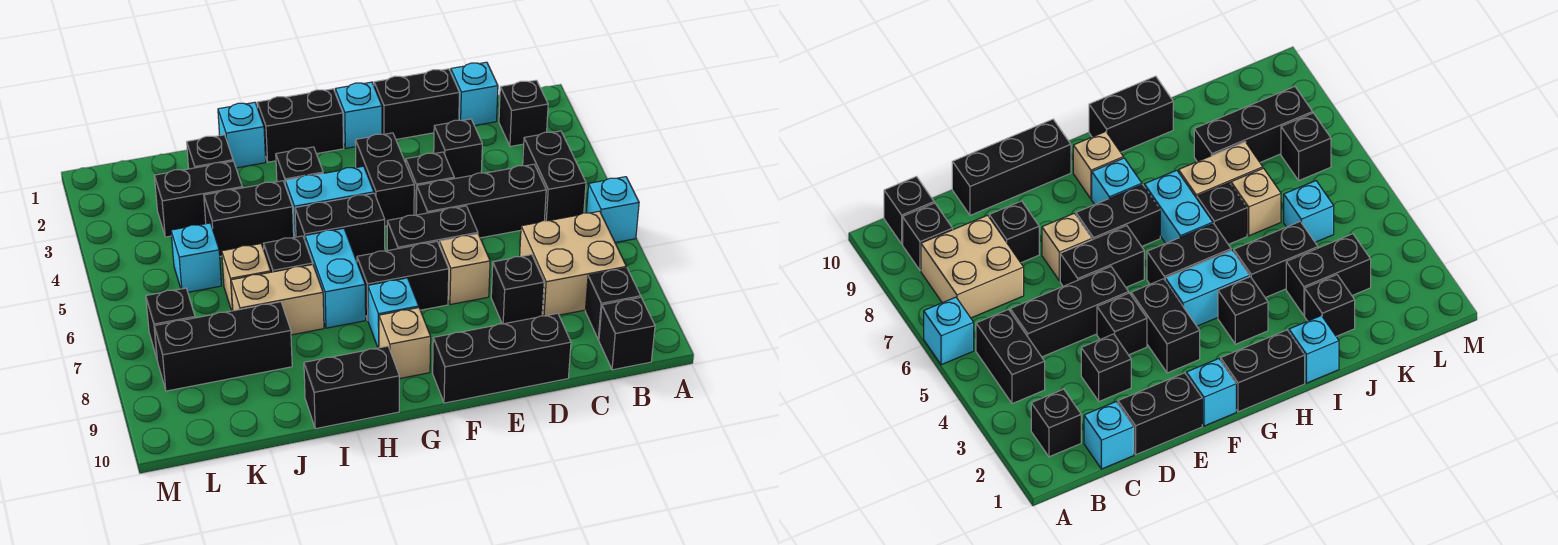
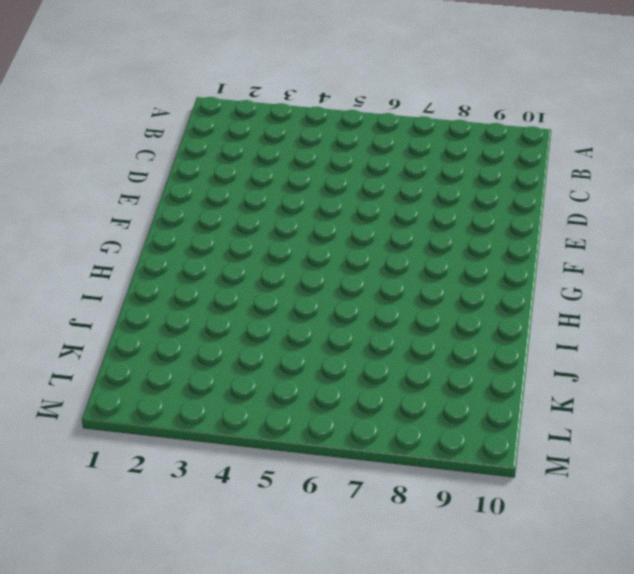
none -> cyan 1x1 brick [586,177,639,243]
none -> black 1x1 brick [499,80,548,146]
none -> black 1x2 brick [523,131,586,221]
none -> tan 2x2 brick [520,211,626,316]

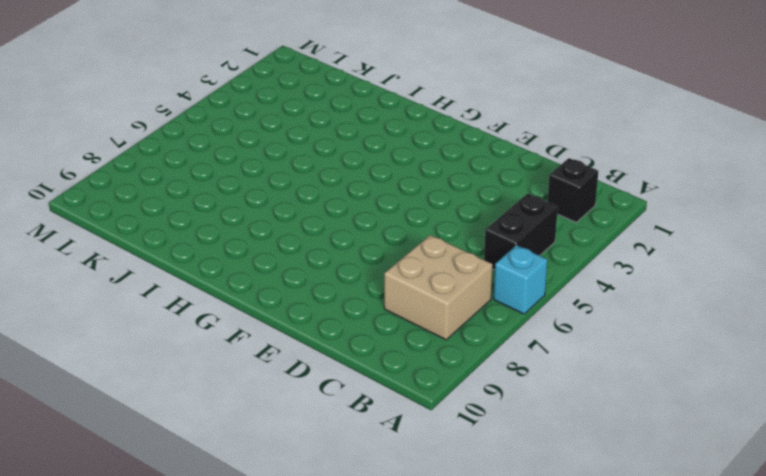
none -> black 1x1 brick [585,268,641,340]
none -> black 1x1 brick [599,297,655,370]
none -> cyan 1x1 brick [451,62,498,126]
none -> black 1x3 brick [416,164,546,238]

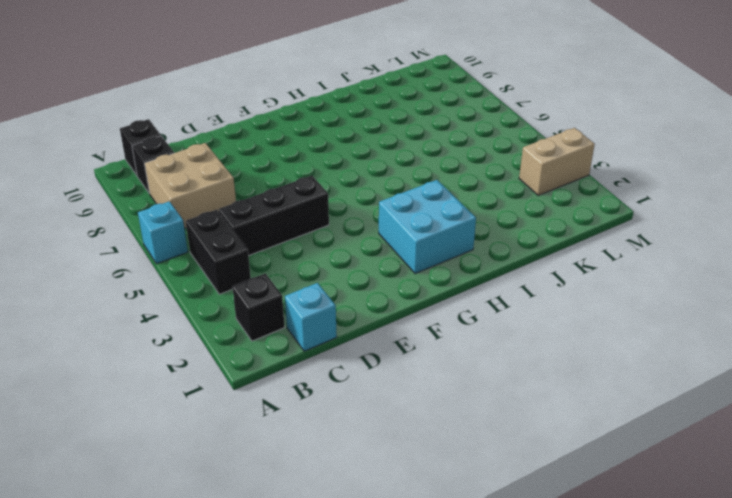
cyan 2x2 brick [379,180,476,274] -> black 1x1 brick [276,147,323,184]
tan 1x2 brick [519,128,595,196] -> tan 1x2 brick moved to [231,265,324,335]
none -> black 1x2 brick [374,69,460,139]
none -> black 1x1 brick [434,119,482,179]
none -> black 1x1 brick [491,255,544,324]
none -> black 1x3 brick [433,313,571,403]

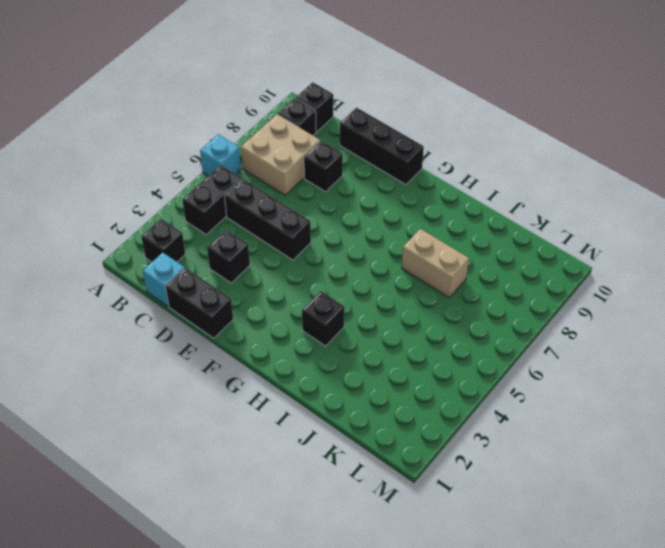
none -> black 1x1 brick [406,152,454,215]
none -> black 1x2 brick [387,206,478,251]
none -> tan 1x1 brick [439,234,490,305]
none -> cyan 1x1 brick [335,82,382,148]

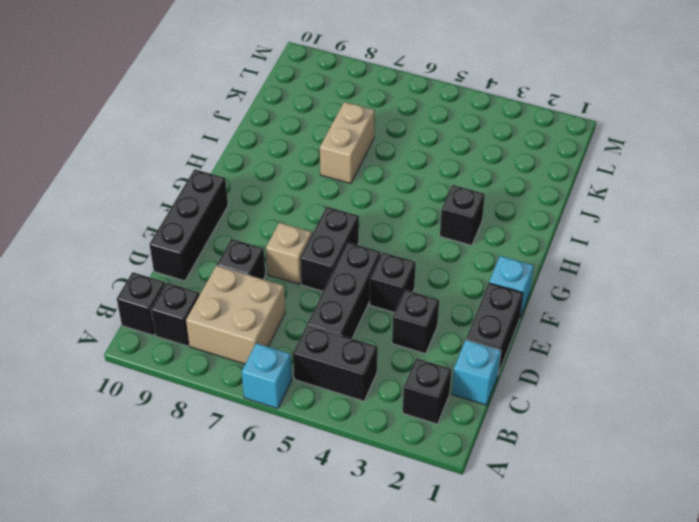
none -> black 1x2 brick [355,133,414,226]
none -> black 1x2 brick [357,242,449,320]
none -> black 1x2 brick [257,89,344,162]
none -> cyan 1x2 brick [285,166,374,237]

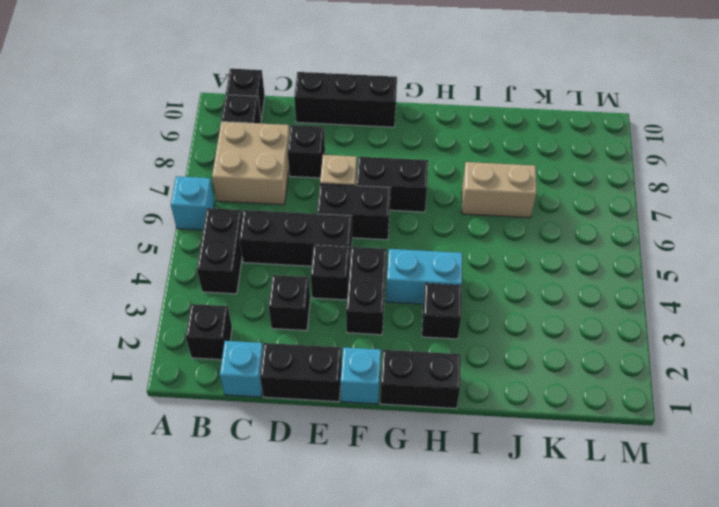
none -> black 1x2 brick [295,193,385,261]
none -> cyan 1x1 brick [368,278,419,348]
none -> tan 1x1 brick [379,308,431,379]
none -> cyan 1x2 brick [305,228,366,328]

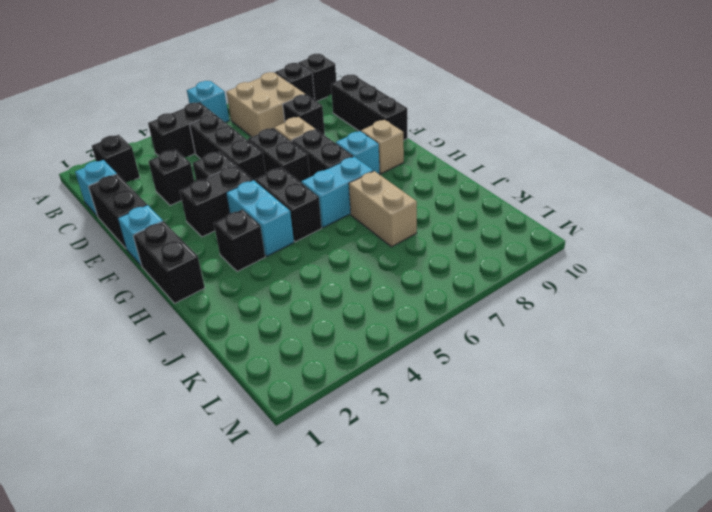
none -> black 1x2 brick [304,346,399,429]
none -> cyan 1x1 brick [218,102,266,168]
none -> black 1x2 brick [204,181,294,256]
none -> black 1x1 brick [263,236,313,272]

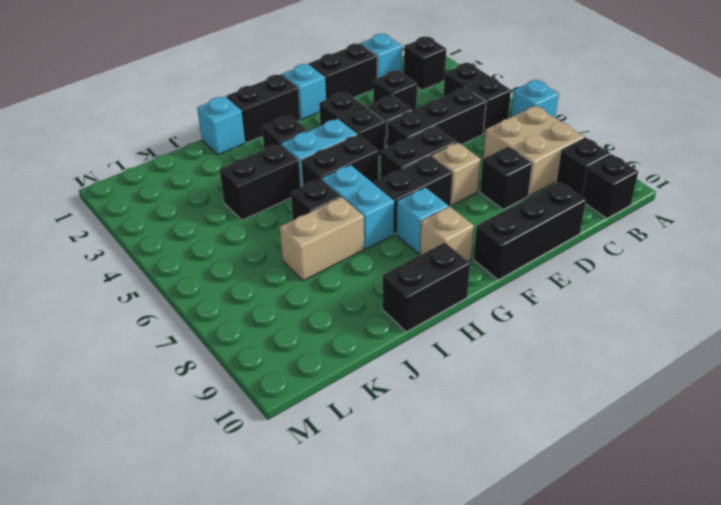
none -> black 1x1 brick [187,135,233,169]
none -> black 1x2 brick [154,161,242,237]
none -> tan 1x1 brick [222,244,271,311]
none -> black 1x3 brick [154,302,292,391]

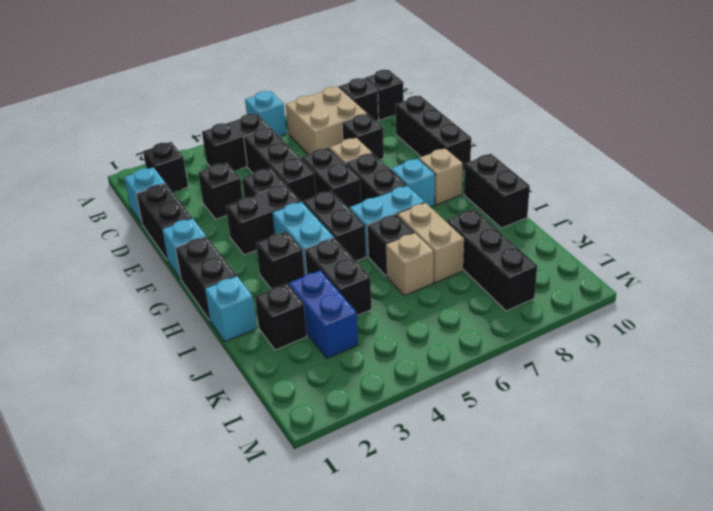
blue 1x2 brick [289,271,358,358] -> black 1x2 brick [154,161,242,237]
none -> cyan 1x1 brick [171,223,222,292]
none -> black 1x1 brick [146,288,195,358]

